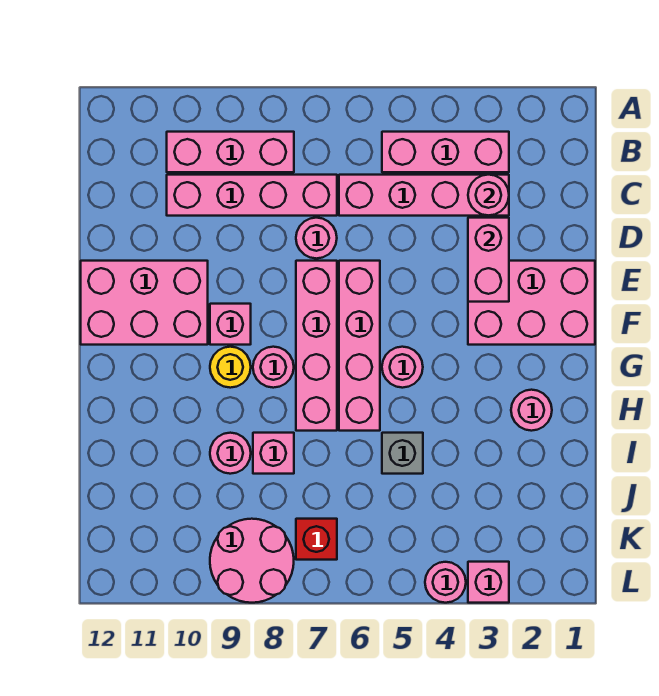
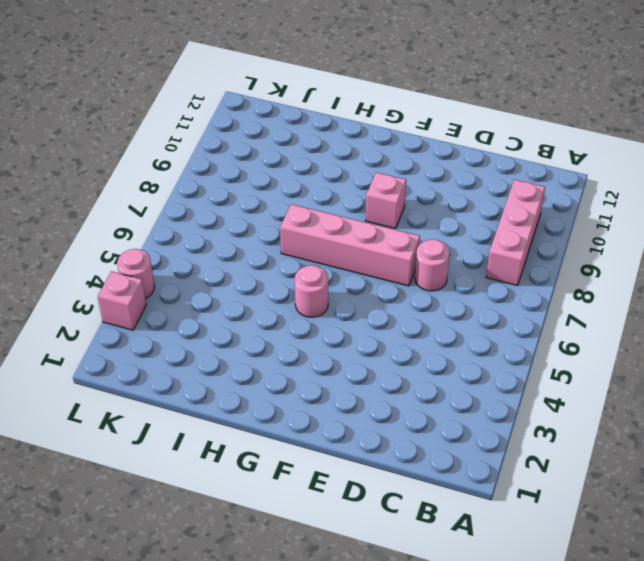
none -> pink 1x3 brick [382,132,509,172]
none -> pink 1x4 brick [339,175,509,216]
none -> pink 1x4 brick [167,175,337,216]

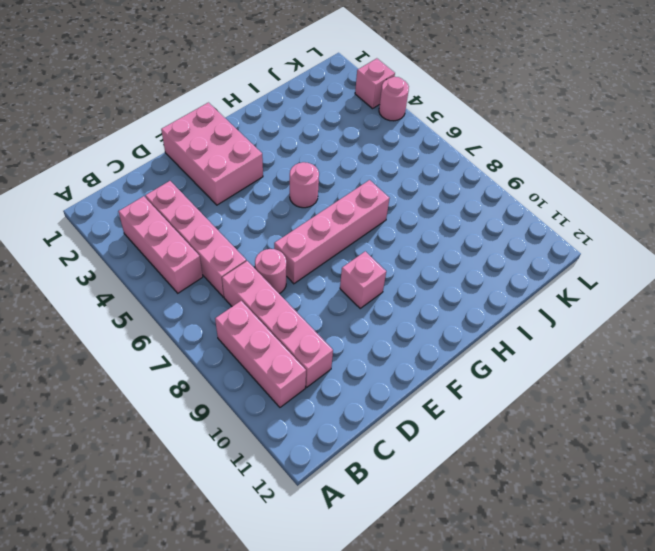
none -> pink 1x4 brick [339,261,380,431]
none -> pink 2x3 brick [81,261,208,345]
none -> pink 1x1 round brick [253,347,294,388]

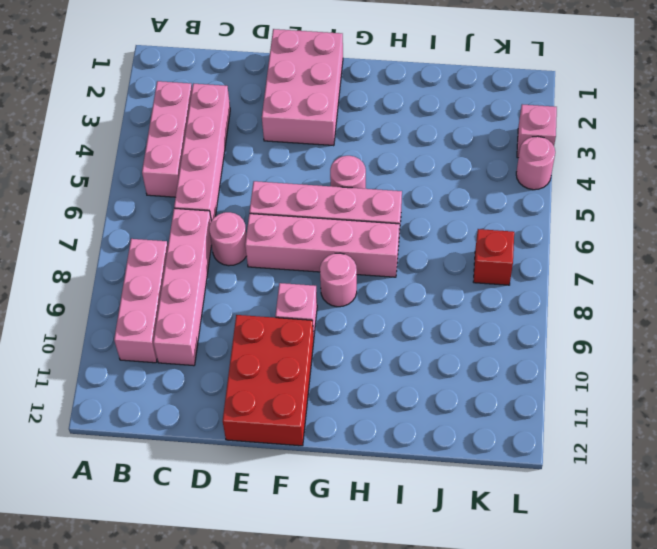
red 2x3 brick [223,315,314,446] -> pink 2x3 brick [81,261,208,345]
none -> yellow 1x1 round brick [210,347,251,388]
none -> pink 1x1 round brick [511,390,552,431]
none -> grey 1x1 brick [382,433,423,474]

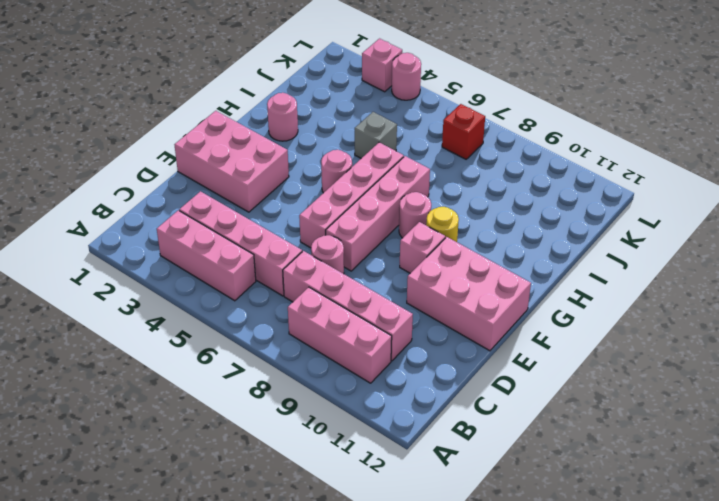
none -> pink 1x1 brick [253,433,294,474]
none -> pink 1x1 round brick [210,433,251,474]
none -> pink 2x2 round brick [210,519,294,603]

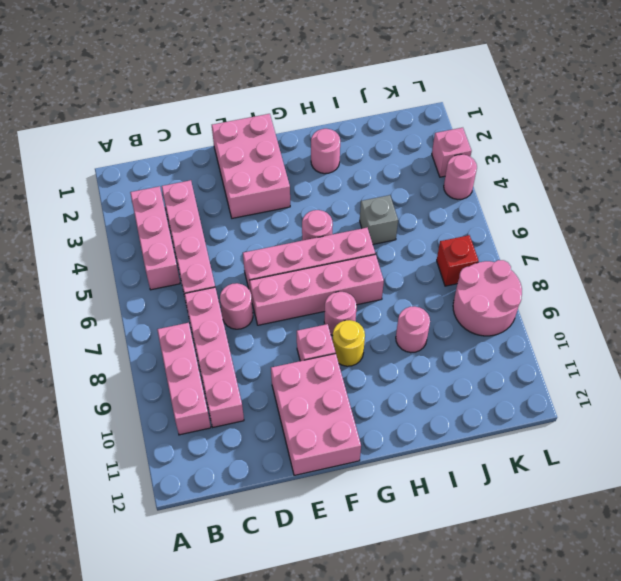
none -> pink 1x1 brick [253,433,294,474]
none -> pink 1x1 round brick [468,175,509,216]
none -> pink 1x2 brick [468,218,509,302]

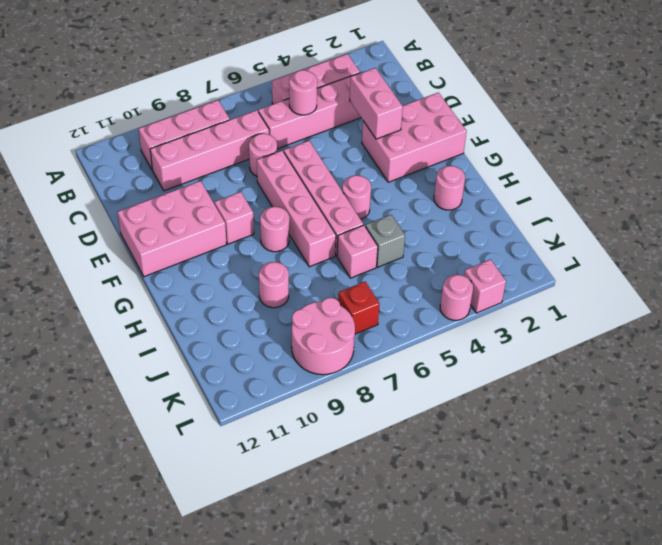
pink 1x1 round brick [289,70,317,115] -> pink 1x1 round brick moved to [468,175,509,216]
pink 1x1 brick [337,225,378,278] -> pink 1x1 brick moved to [253,433,294,474]
none -> yellow 1x1 round brick [210,347,251,388]

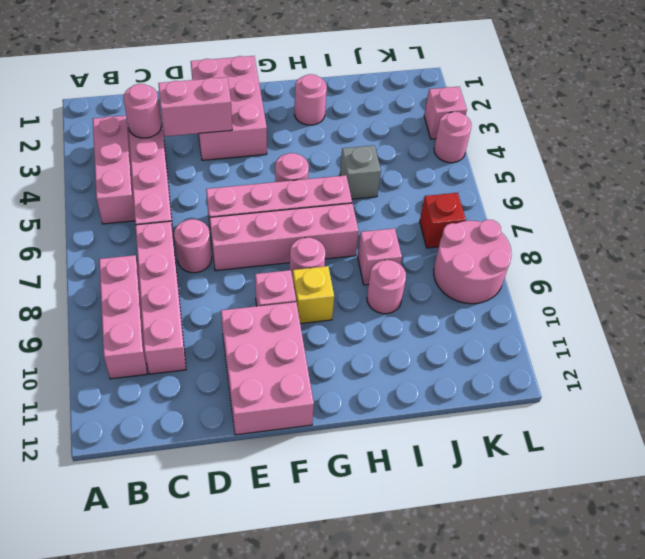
yellow 1x1 brick [293,266,334,324] -> yellow 1x1 round brick [210,347,251,388]

